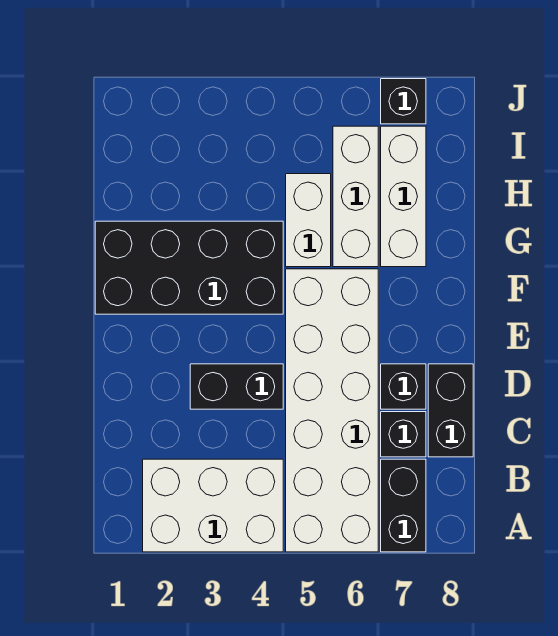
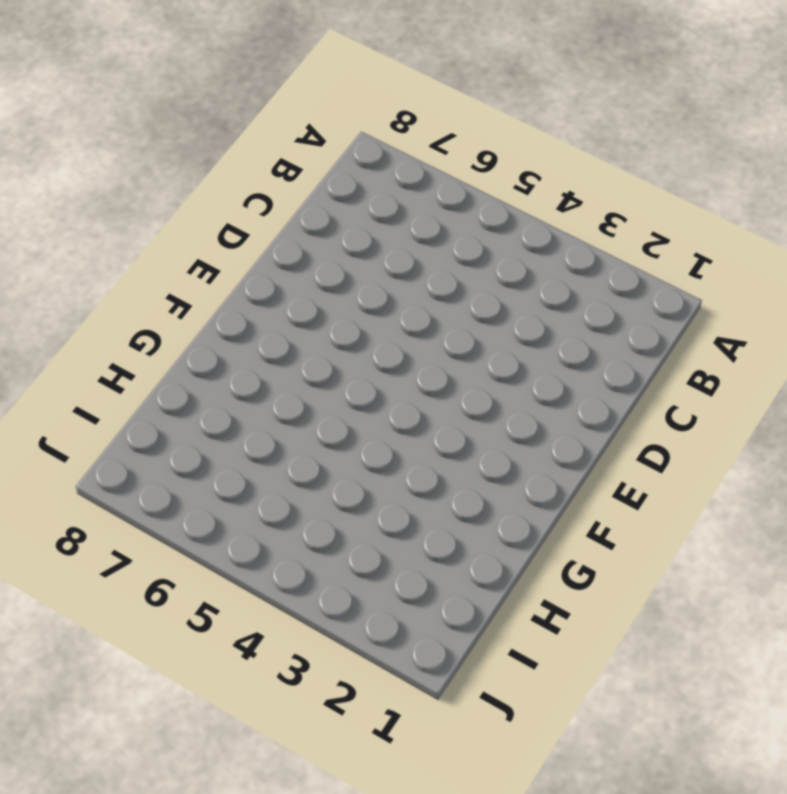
none -> white 2x3 brick [143,459,283,552]
none -> white 2x6 brick [286,269,378,552]
none -> black 1x2 brick [381,459,426,552]

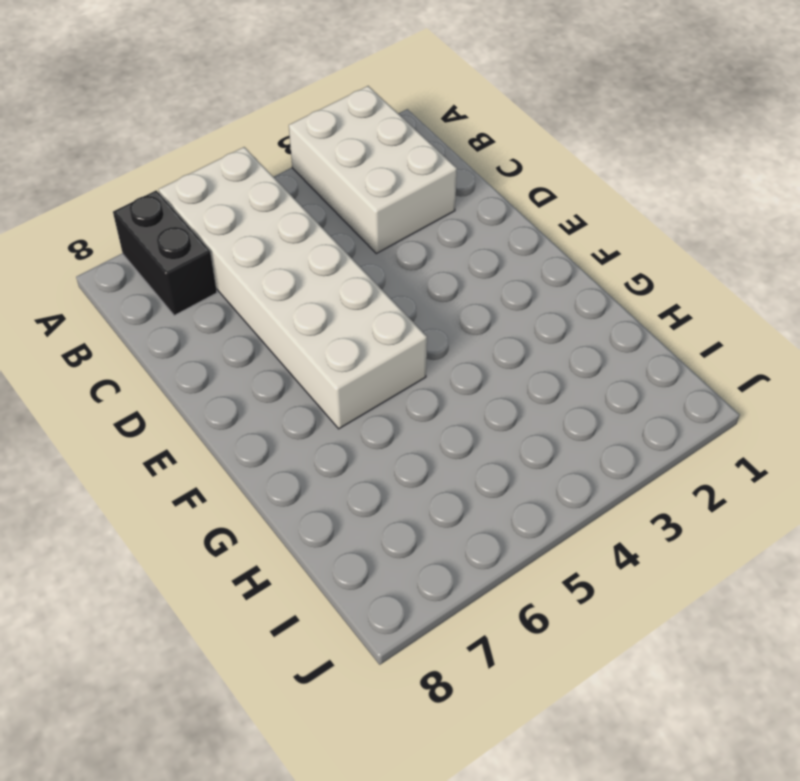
white 2x3 brick [289,86,457,254] -> white 2x3 brick turned to [143,459,283,552]
none -> black 1x1 brick [381,412,426,457]
none -> black 1x2 brick [428,364,473,457]
none -> black 1x2 brick [190,364,283,409]

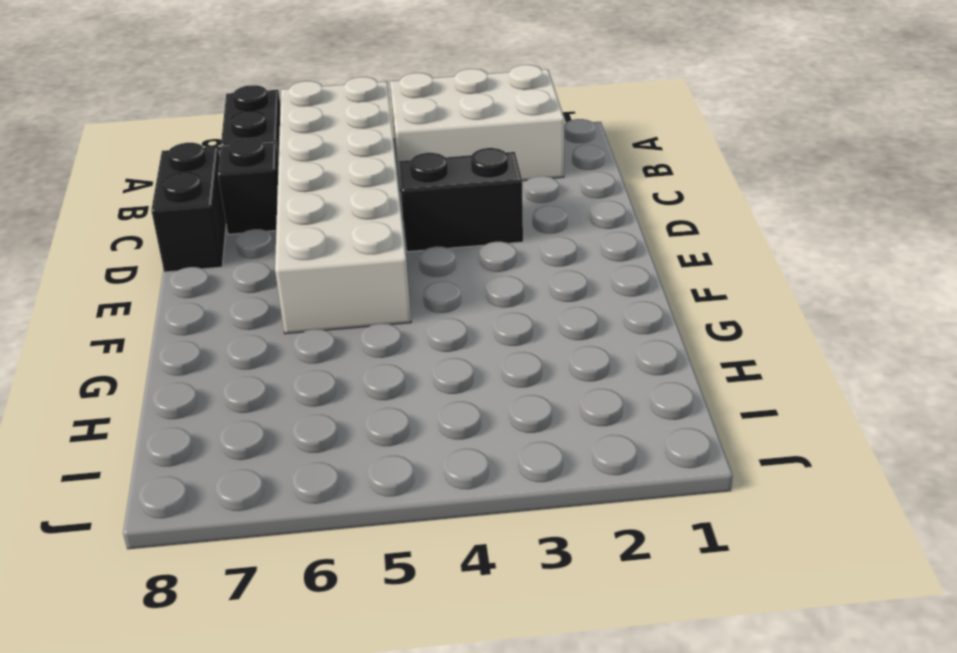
none -> black 1x1 brick [381,364,426,409]
none -> black 2x4 brick [95,221,283,314]
none -> white 1x2 brick [286,174,331,267]

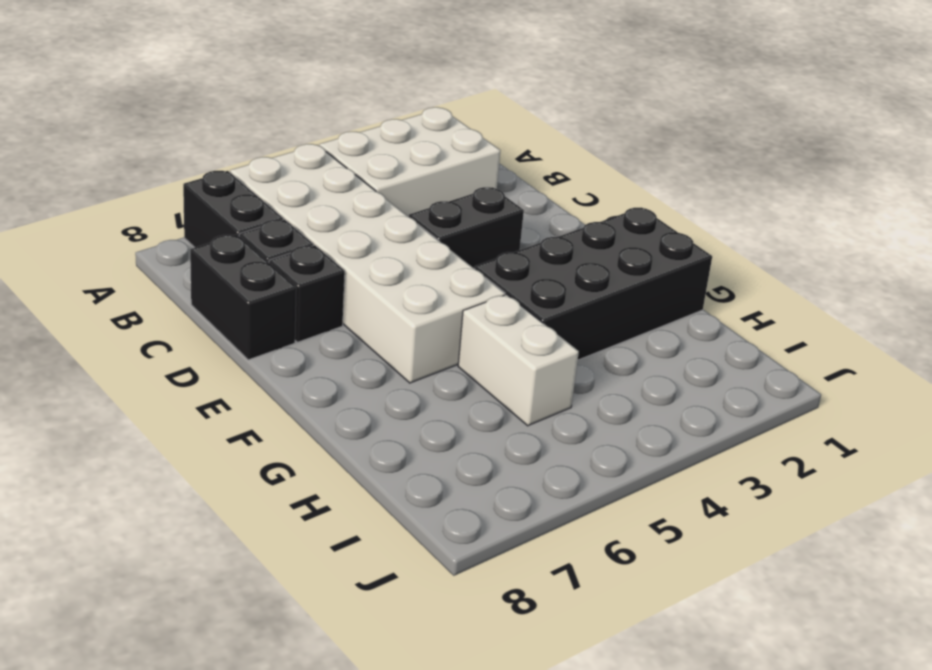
none -> white 1x3 brick [333,126,378,267]
none -> white 1x3 brick [381,126,426,267]
none -> black 1x1 brick [381,79,426,124]

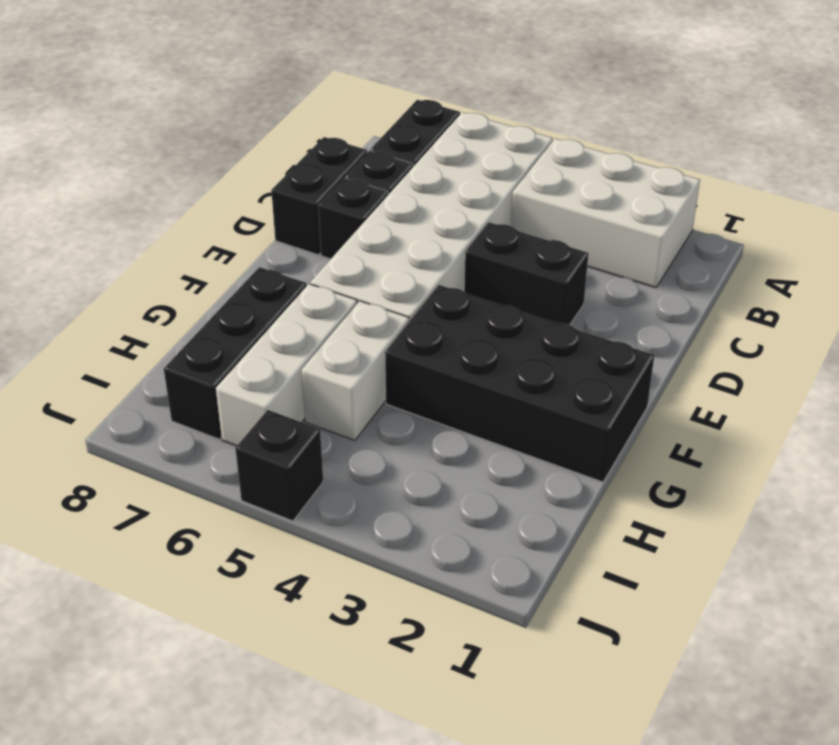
black 1x3 brick [164,267,307,439] -> white 1x3 brick [381,126,426,267]
black 1x1 brick [235,410,323,521] -> black 1x1 brick moved to [381,79,426,124]

